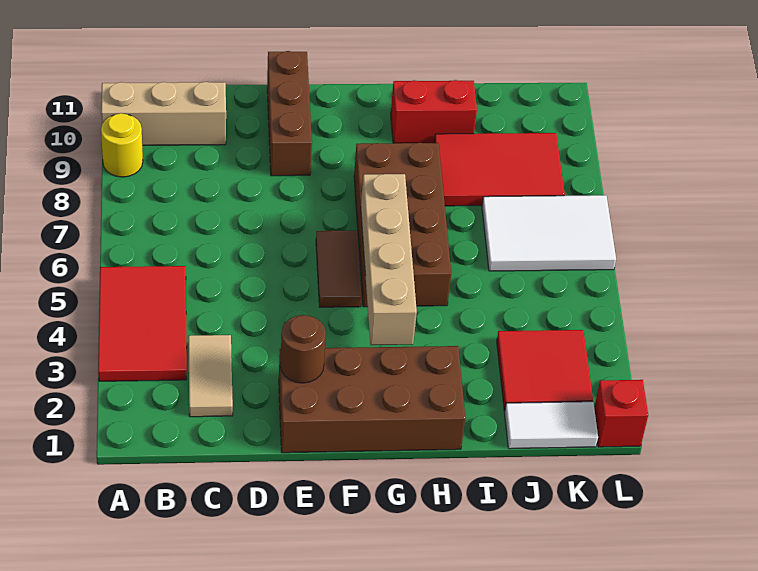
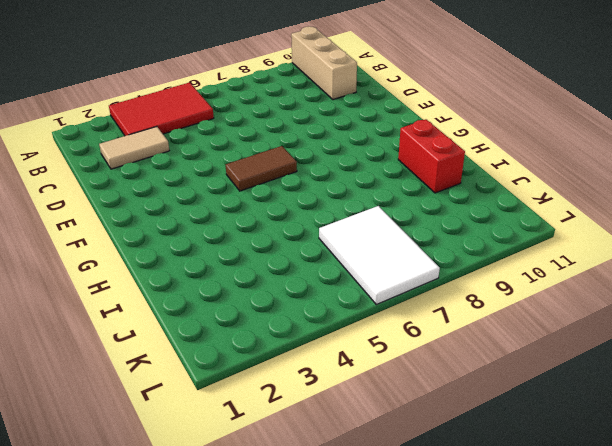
none -> yellow 1x1 round brick [101,113,143,177]
none -> brown 2x4 brick [279,346,465,453]
none -> brown 1x3 brick [267,51,312,176]

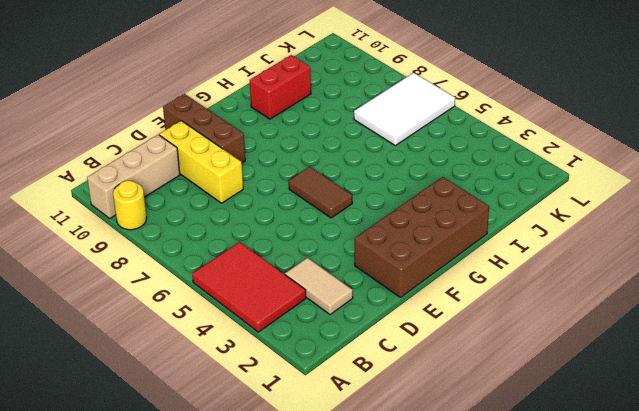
yellow 1x3 brick [159,121,243,203] -> none
none -> brown 2x4 brick [354,143,451,307]
none -> red 2x3 tile [434,133,565,206]
none -> white 1x2 tile [505,402,598,449]

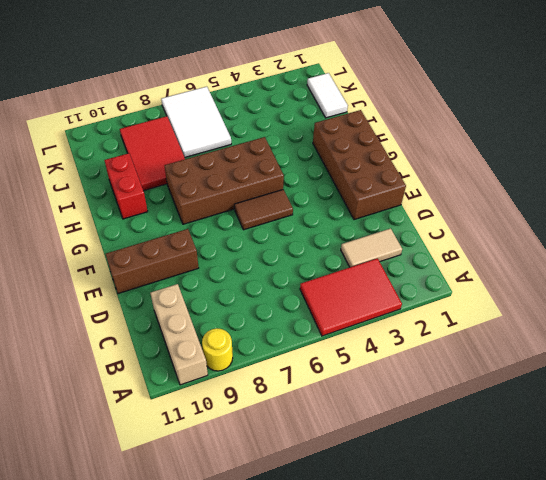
none -> red 2x2 tile [497,330,593,411]
none -> red 1x1 brick [594,380,648,447]
none -> brown 1x1 round brick [280,315,326,383]

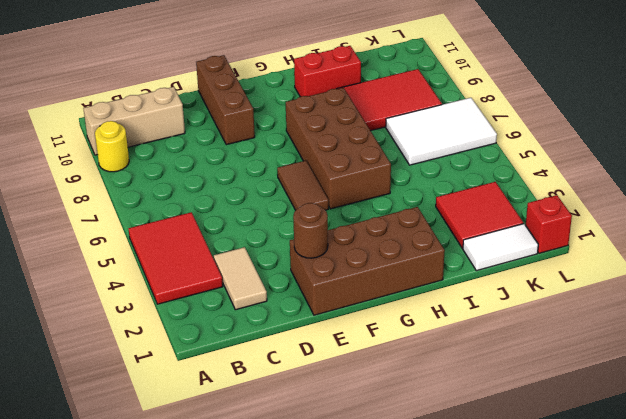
none -> tan 1x4 brick [361,174,417,345]

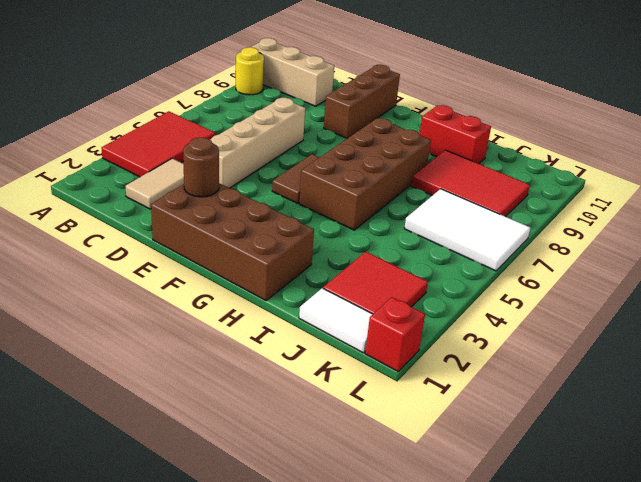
tan 1x4 brick [210,98,305,188] -> tan 1x4 brick moved to [361,174,417,345]

